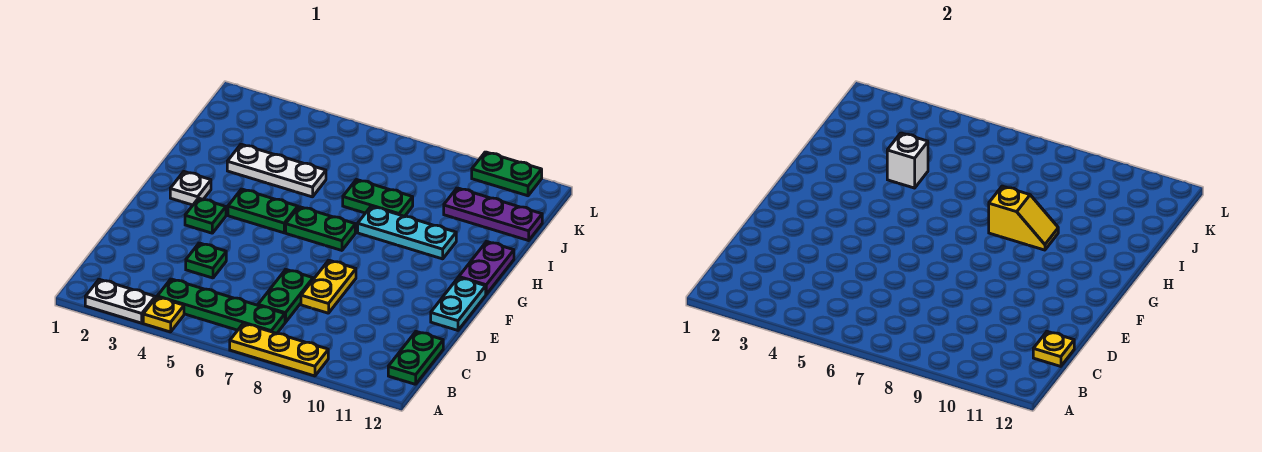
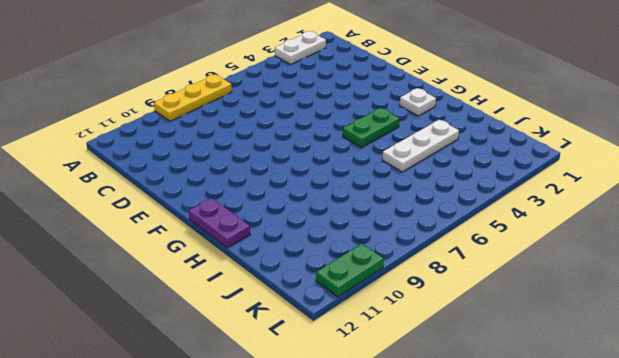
none -> yellow 1x1 plate [143,297,184,332]
none -> green 1x4 plate [157,279,285,333]
none -> green 1x2 plate [388,332,443,384]

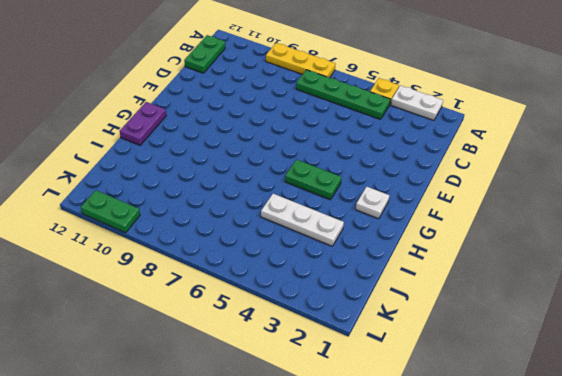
none -> green 1x2 plate [258,270,313,322]
none -> green 1x1 plate [186,243,226,278]
none -> yellow 1x2 plate [301,260,356,313]

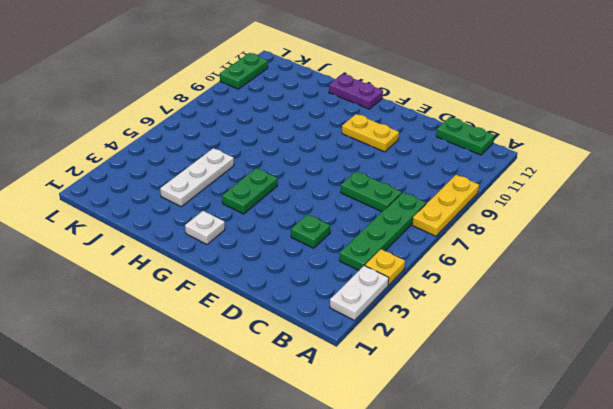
yellow 1x2 plate [342,114,399,152] -> yellow 1x2 plate moved to [301,260,356,313]
none -> cyan 1x2 plate [431,277,486,330]
none -> green 1x1 plate [185,198,226,233]
none -> green 1x2 plate [286,207,355,250]

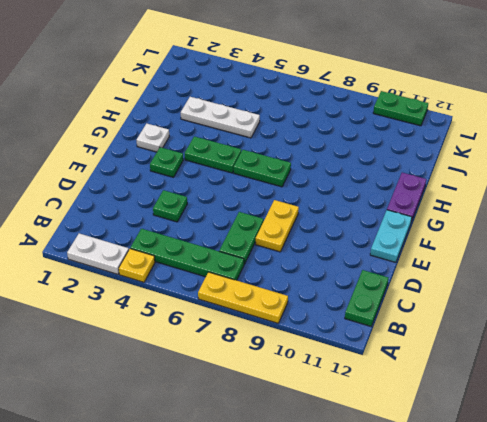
none -> cyan 1x3 plate [358,206,456,259]
none -> green 1x2 plate [343,180,413,216]
none -> purple 1x3 plate [444,188,542,241]

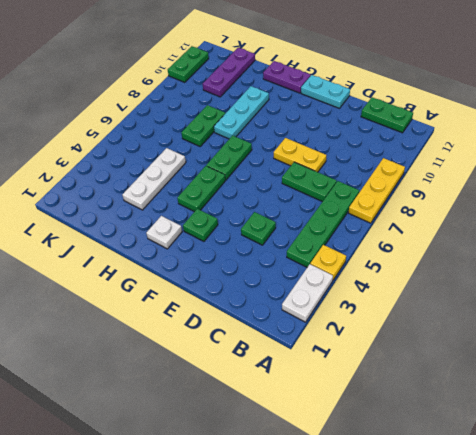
none -> yellow 1x1 plate [1033,332,1074,366]
none -> yellow 1x2 slope [989,186,1058,250]
none -> white 1x1 brick [887,133,928,188]

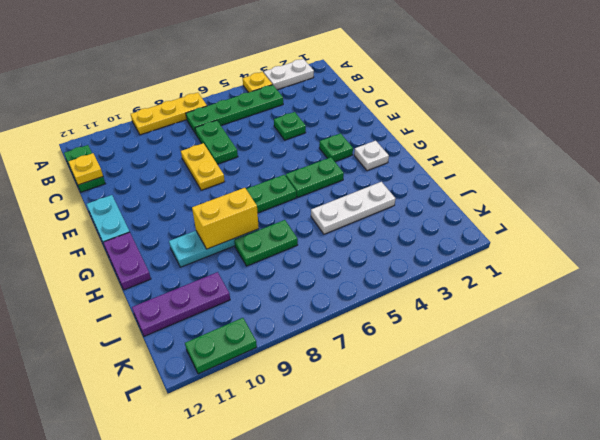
yellow 1x2 brick [192,188,259,249] -> yellow 1x2 slope [989,186,1058,250]
none -> white 1x1 brick [887,133,928,188]

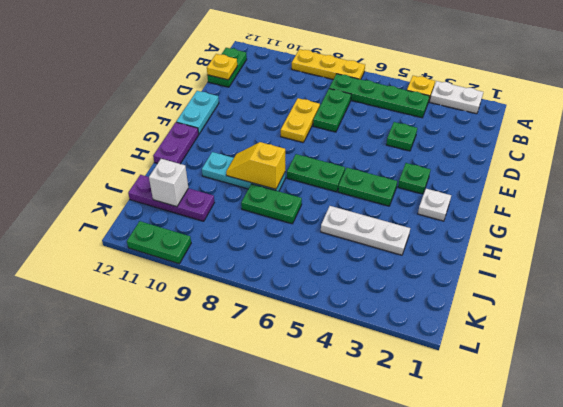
white 1x1 brick [149,159,188,207] -> white 1x1 brick moved to [887,133,928,188]

